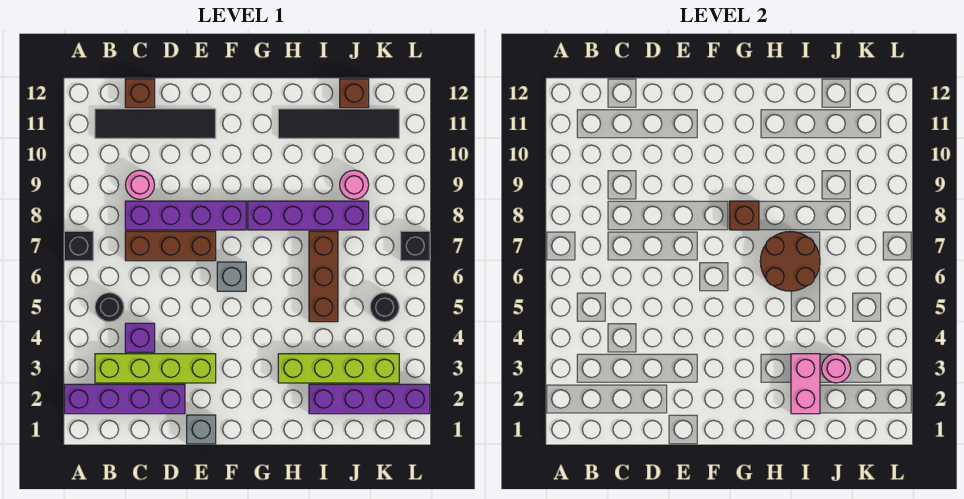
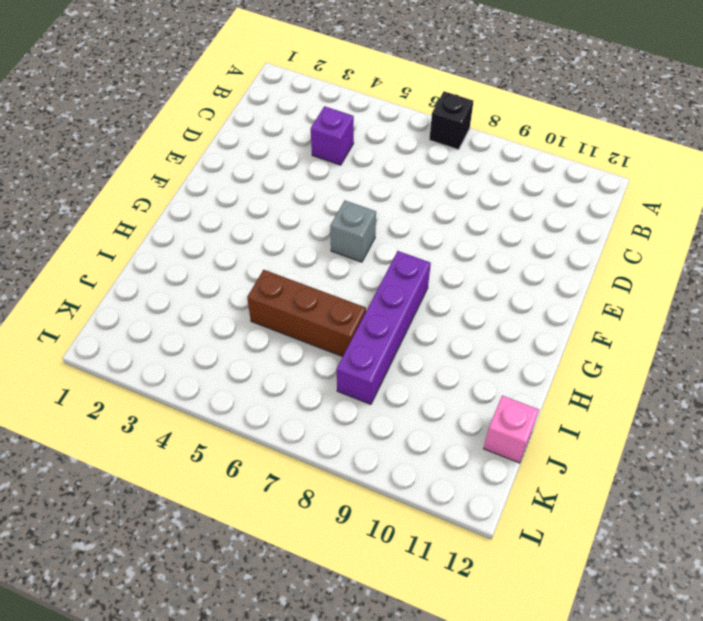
pink 1x1 brick [484,396,539,463] -> brown 1x1 brick [340,79,369,108]
none -> purple 1x4 brick [64,384,185,414]
none -> lime 1x4 brick [95,354,216,383]
none -> black 1x1 round brick [95,293,124,322]

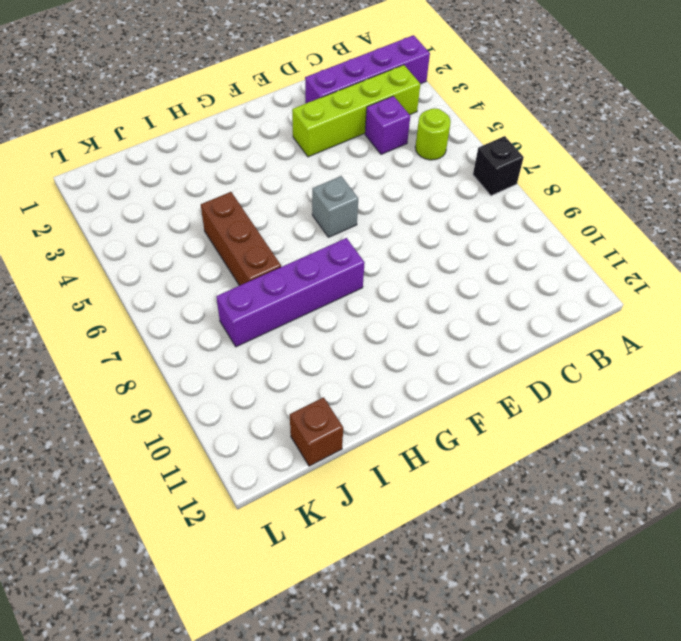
lime 1x1 round brick [415,108,451,160] -> black 1x1 round brick [95,293,124,322]
none -> black 1x4 tile [95,109,216,138]
none -> brown 1x3 brick [125,231,216,261]
none -> purple 1x4 brick [125,201,246,230]

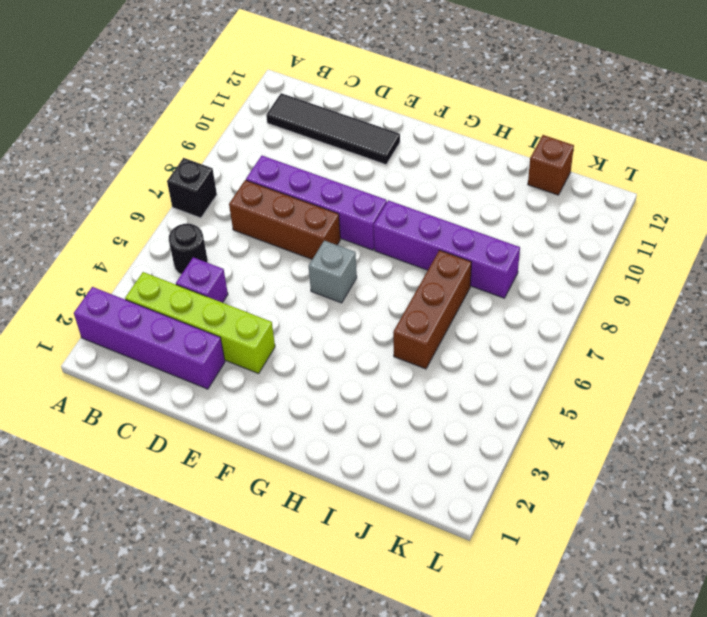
none -> pink 1x1 round brick [126,170,155,199]
none -> brown 1x1 brick [125,79,155,108]
none -> grey 1x1 brick [187,415,216,444]

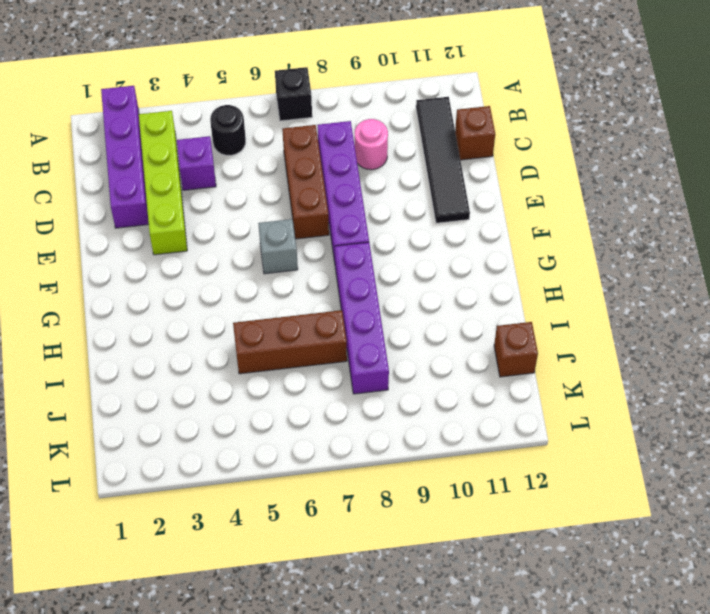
none -> grey 1x1 brick [187,415,216,444]
none -> lime 1x4 brick [278,354,399,383]
none -> black 1x4 tile [278,109,399,138]

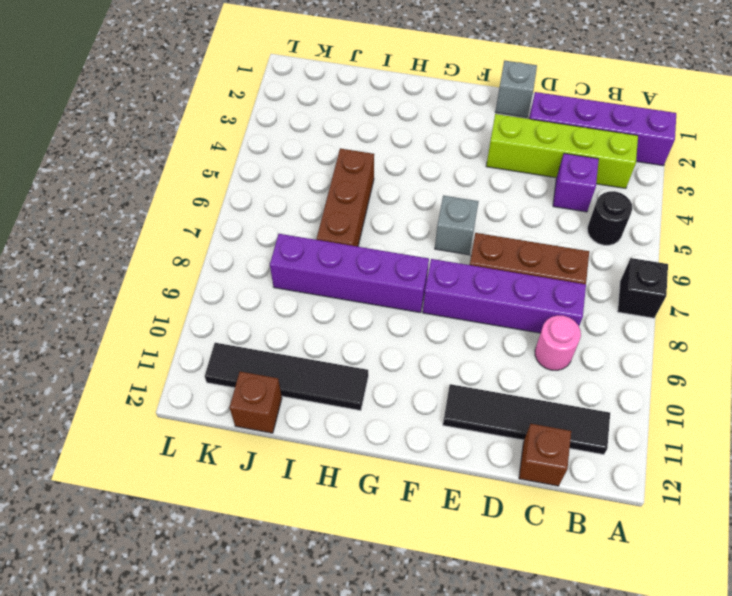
none -> lime 1x4 brick [278,354,399,383]
none -> purple 1x4 brick [309,384,430,414]
none -> pink 1x1 round brick [340,170,369,199]

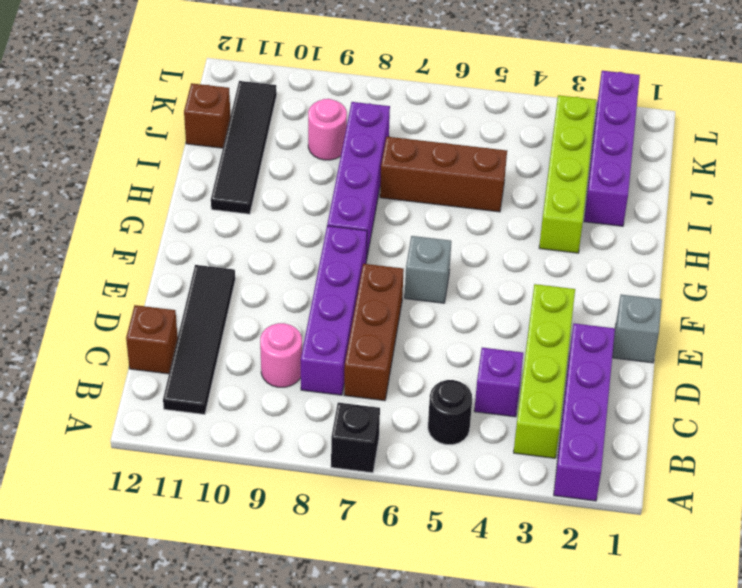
none -> black 1x1 round brick [370,293,399,322]
none -> black 1x1 brick [401,231,430,261]
none -> brown 1x1 brick [730,201,759,230]

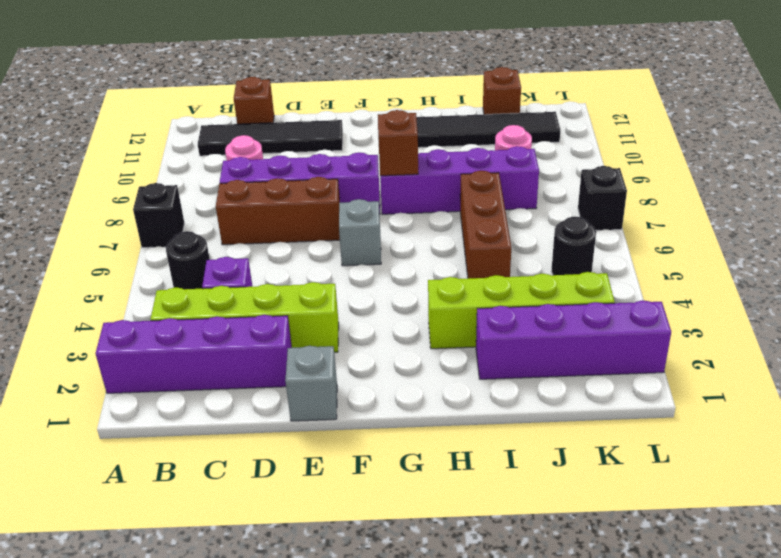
none -> brown 2x2 round brick [760,232,820,291]
none -> pink 1x2 brick [791,354,820,414]
none -> pink 1x1 round brick [822,354,851,383]

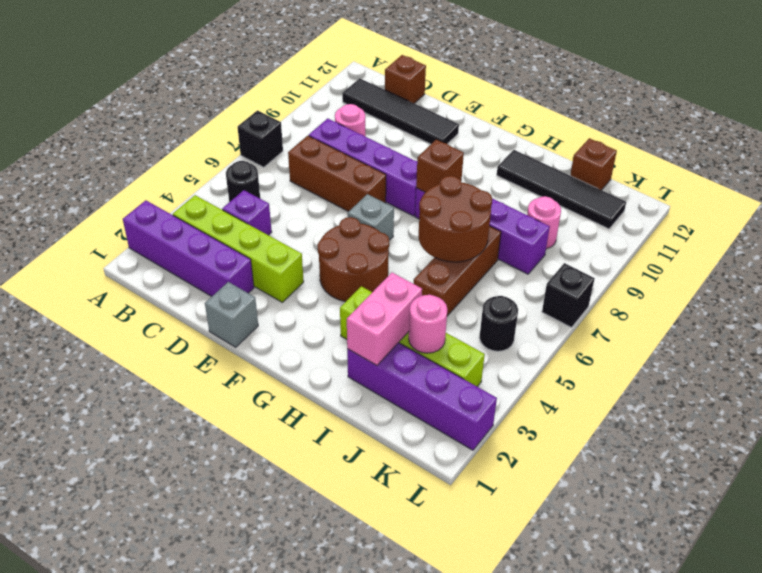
brown 2x2 round brick [317,217,389,302] -> none

